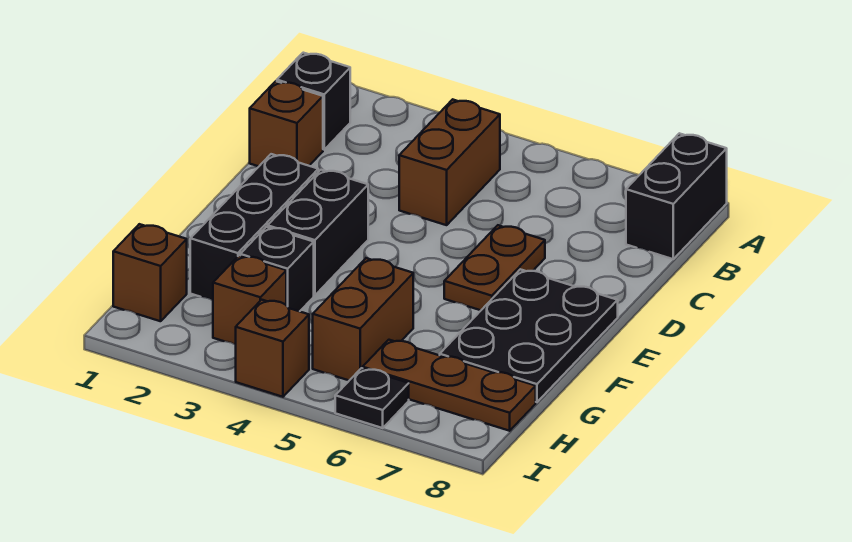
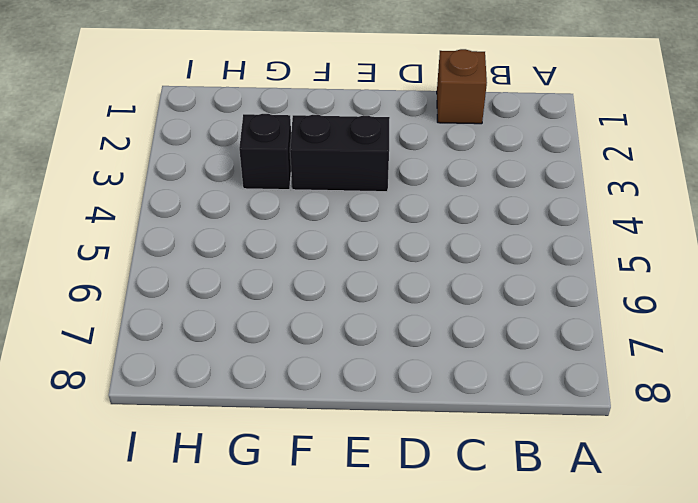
none -> black 1x2 brick [626,133,727,259]
none -> black 1x1 brick [277,53,350,150]
none -> brown 1x2 brick [399,99,500,225]

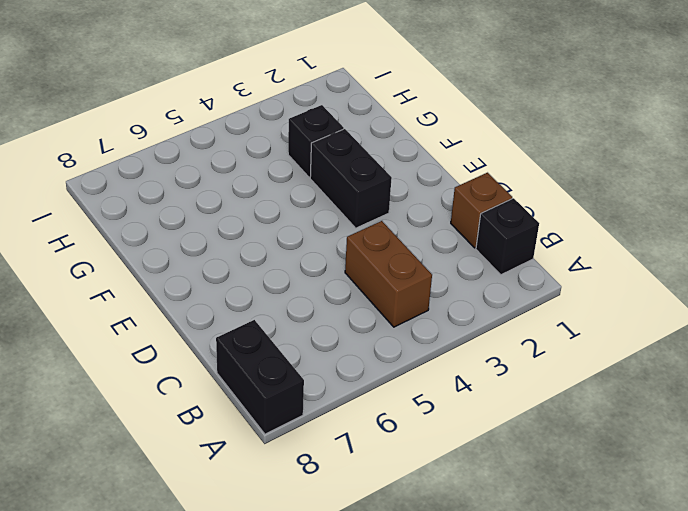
none -> brown 1x2 plate [444,225,545,310]
none -> black 1x3 brick [190,154,318,300]
none -> black 2x3 plate [440,269,618,402]

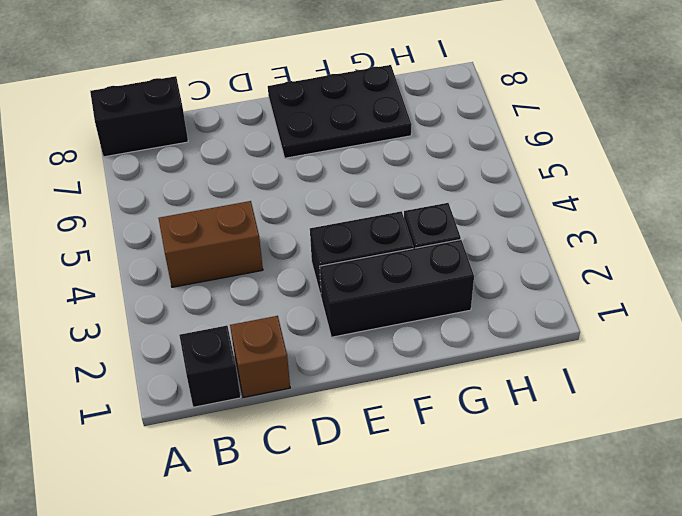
none -> brown 1x2 plate [444,225,545,310]
none -> brown 1x2 brick [313,258,413,380]
none -> brown 1x1 brick [113,224,187,321]

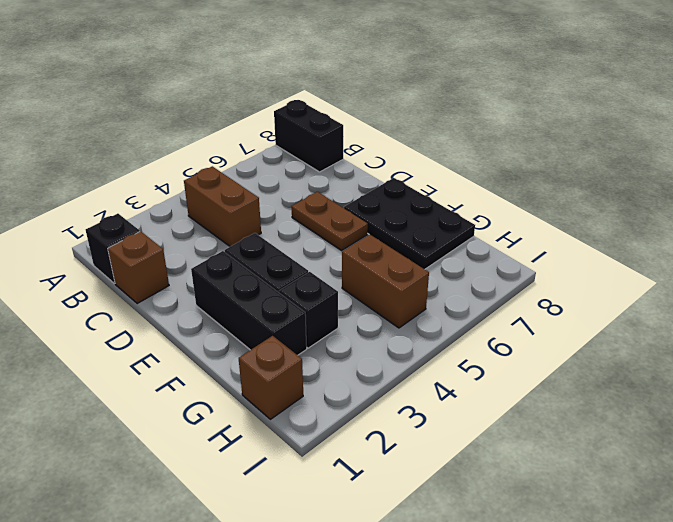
none -> brown 1x1 brick [213,255,286,345]
none -> brown 1x3 plate [363,340,536,431]
none -> brown 1x1 brick [236,300,309,397]

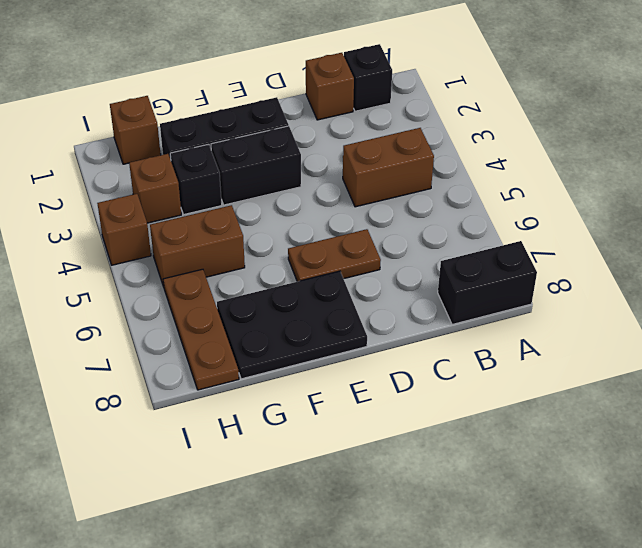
none -> black 1x1 plate [335,368,409,428]

